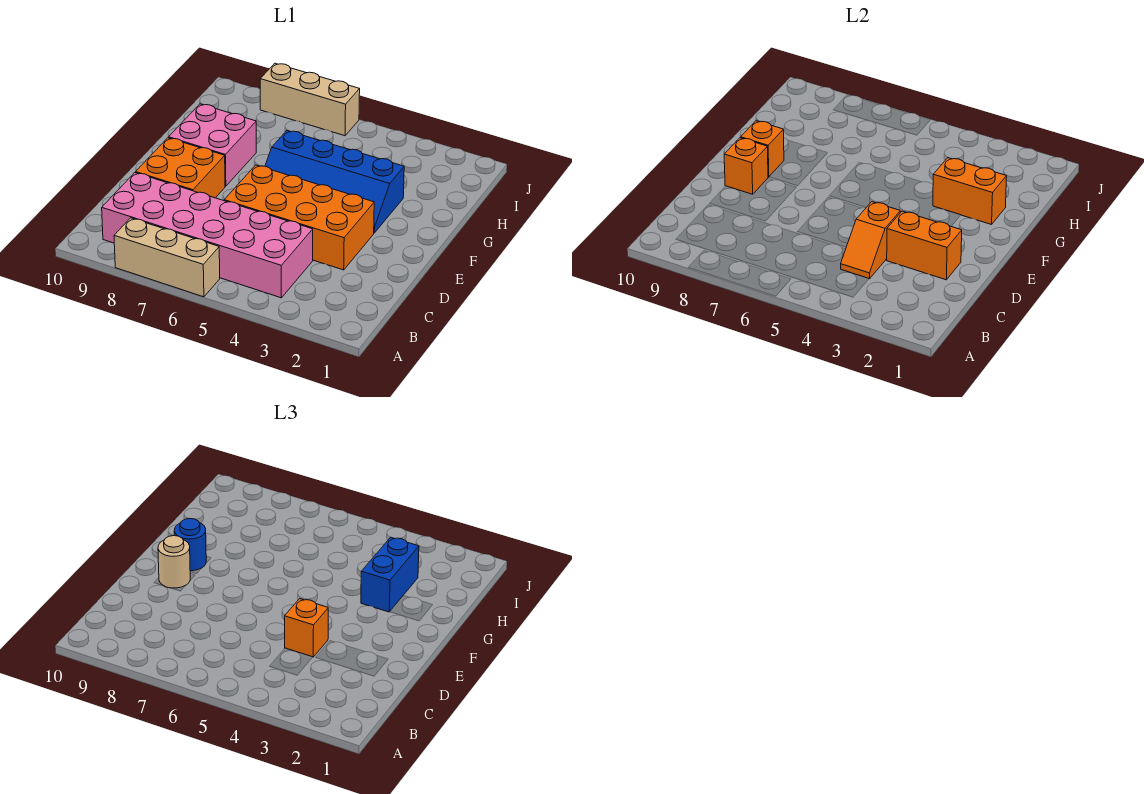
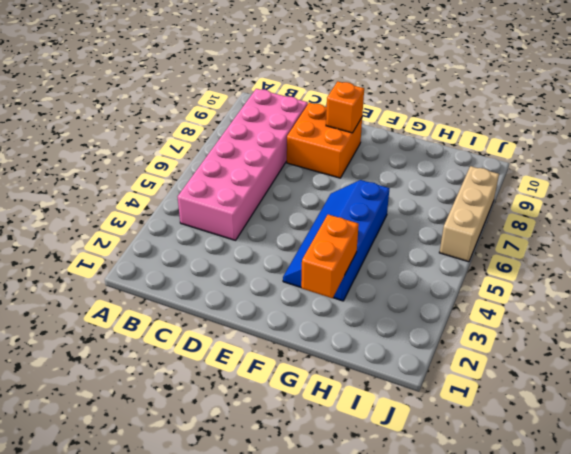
none -> tan 1x3 brick [114,218,220,297]
none -> orange 2x4 brick [224,165,374,270]
none -> pink 2x2 brick [169,104,256,186]

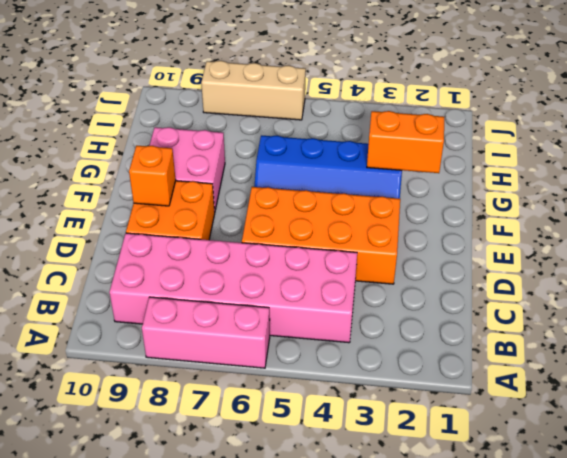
pink 1x3 brick [142,297,270,368] -> tan 1x3 brick [114,218,220,297]
none -> orange 1x2 slope [841,202,900,279]
none -> orange 1x2 brick [887,211,962,280]
none -> orange 1x1 brick [741,121,784,177]

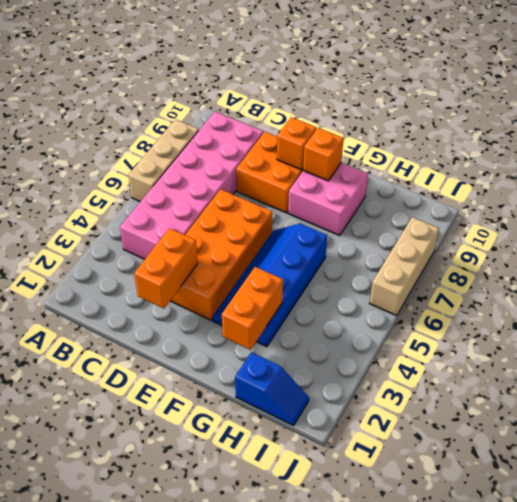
blue 1x2 slope [235,352,309,426] -> none
none -> orange 1x2 slope [841,202,900,279]
none -> orange 1x1 brick [285,599,328,657]
none -> tan 1x1 round brick [158,536,190,588]

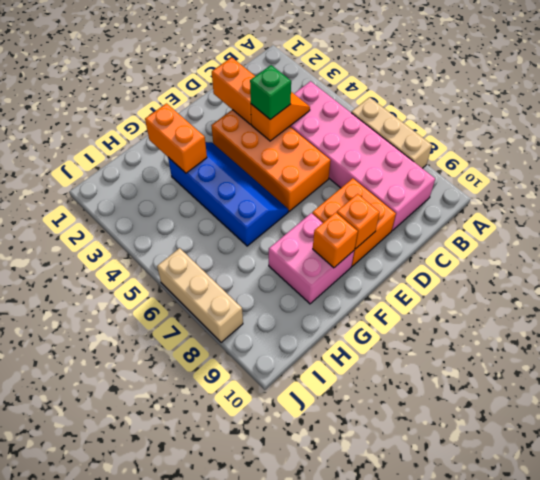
green 1x1 brick [250,65,291,119] -> orange 1x1 brick [285,599,328,657]
none -> tan 1x1 round brick [158,536,190,588]
none -> blue 1x1 round brick [174,519,206,571]
none -> blue 1x2 brick [361,537,419,612]

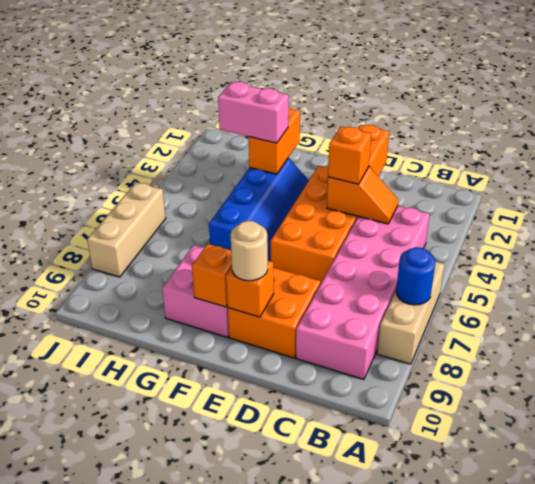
blue 1x1 round brick [396,247,436,305] -> blue 1x1 round brick moved to [174,519,206,571]
pink 1x2 brick [218,82,289,143] -> blue 1x2 brick [361,537,419,612]

